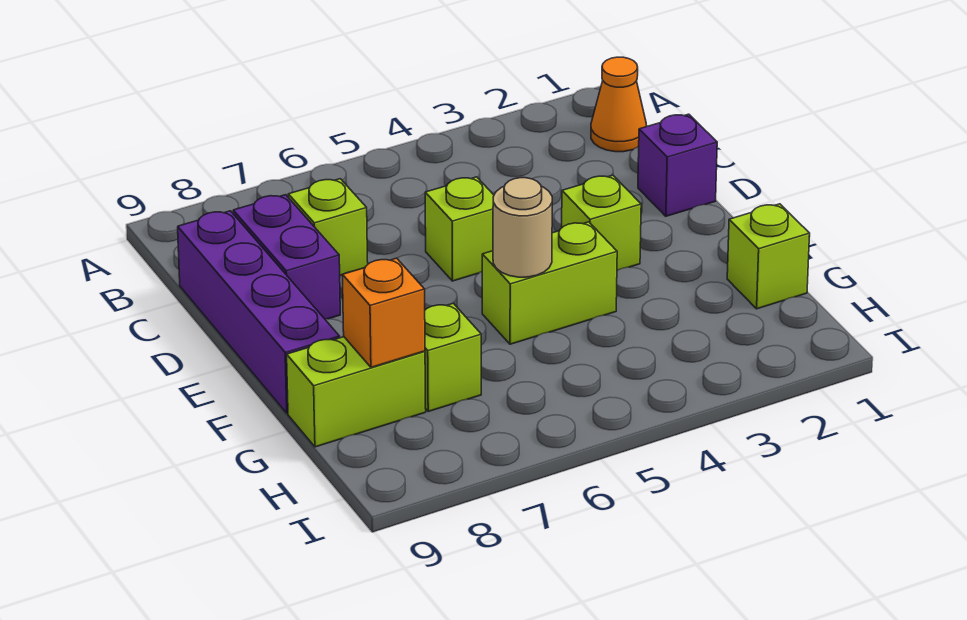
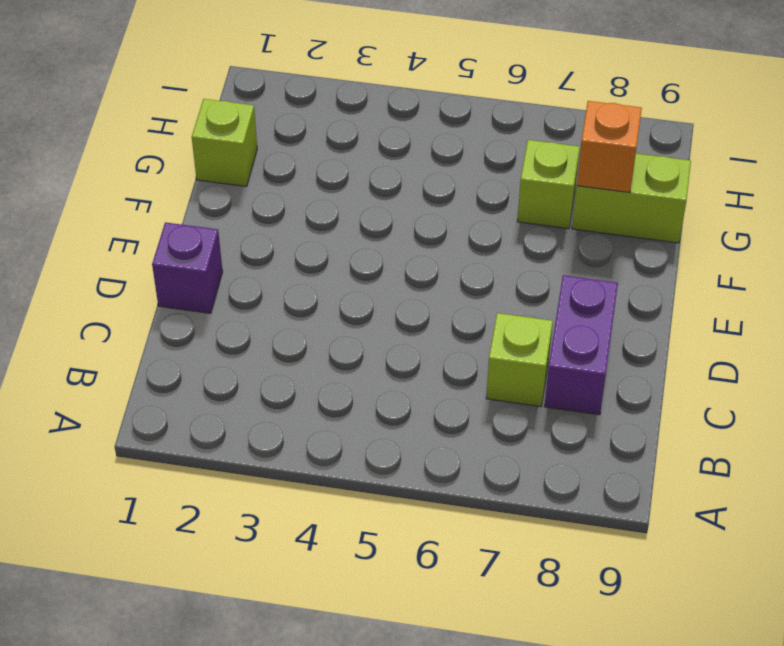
none -> orange 1x1 cone [591,57,647,152]
none -> purple 1x4 brick [178,211,340,413]
none -> lime 1x1 brick [425,177,494,281]

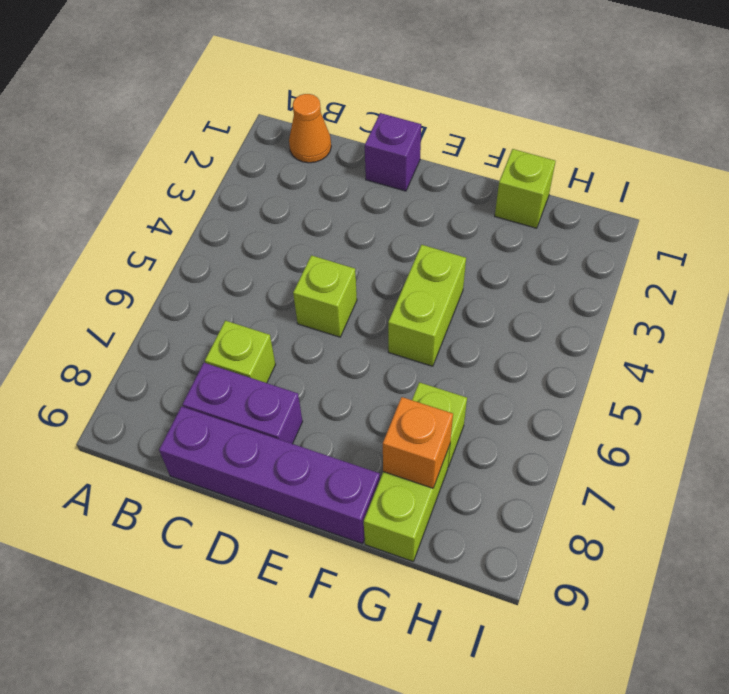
none -> lime 1x1 brick [562,175,641,270]
none -> tan 1x1 round brick [493,178,552,277]

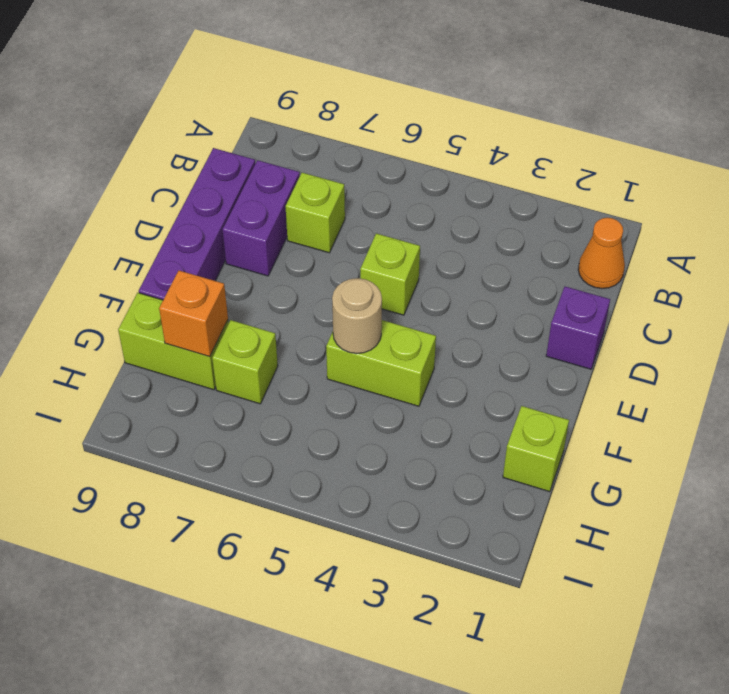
none -> lime 1x1 brick [562,175,641,270]

